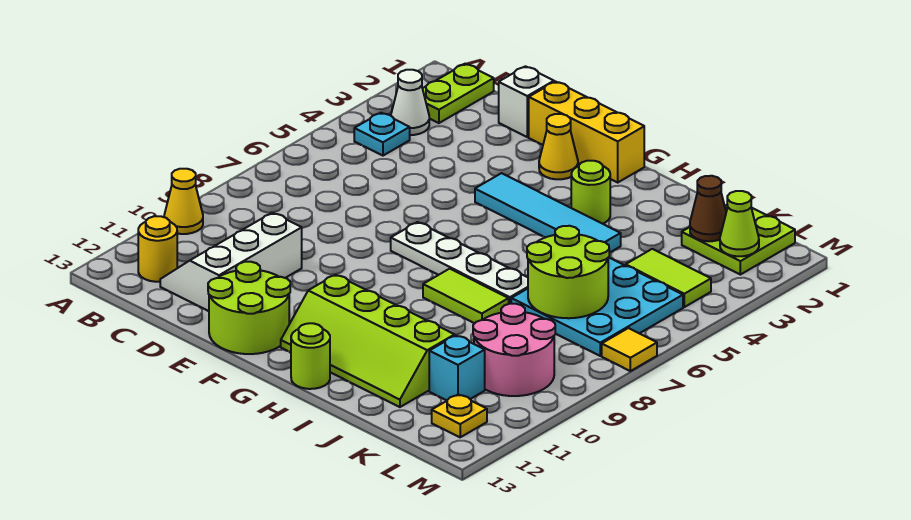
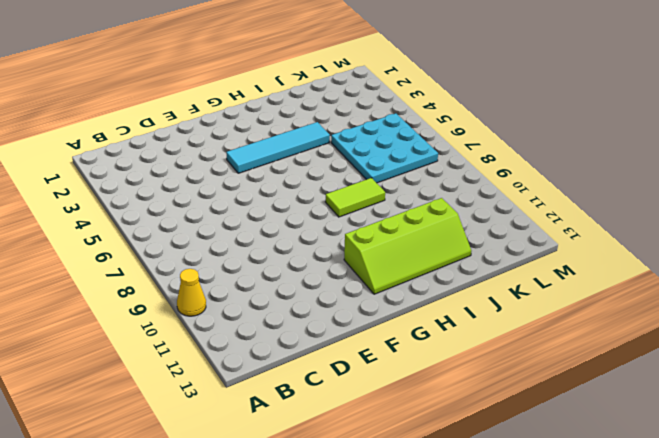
none -> lime 1x2 plate [423,64,494,123]
none -> white 1x1 cone [391,70,429,135]
none -> cyan 1x1 plate [354,113,410,156]

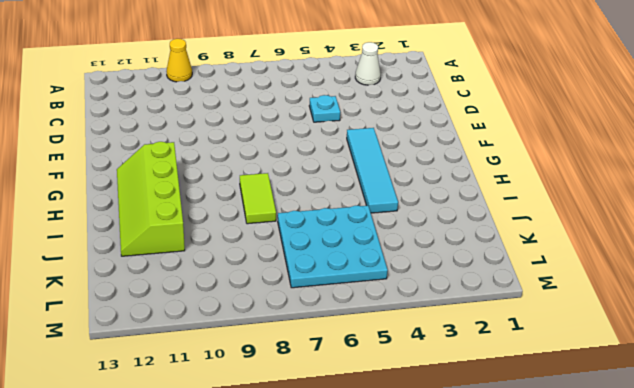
cyan 1x1 plate [309,95,340,122] -> cyan 1x1 plate moved to [354,113,410,156]
none -> lime 1x2 plate [423,64,494,123]
none -> yellow 1x1 round brick [138,216,177,282]
none -> white 2x3 slope [160,213,302,311]

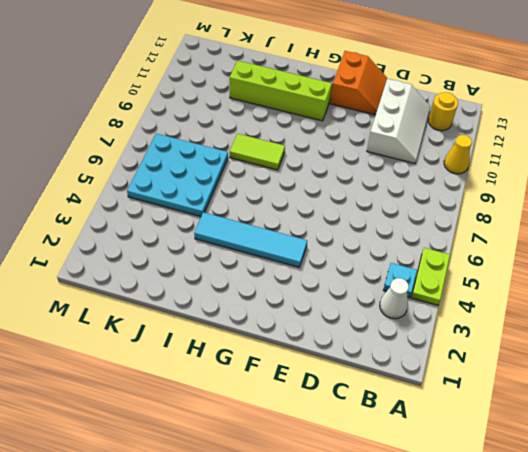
lime 1x2 plate [411,248,450,305] -> lime 1x2 plate moved to [423,64,494,123]
orange 2x2 slope [330,51,388,115] -> lime 2x2 round brick [208,262,290,354]
none -> white 1x1 brick [499,66,554,137]
none -> yellow 1x3 brick [529,82,644,182]
none -> yellow 1x1 cone [539,114,578,179]

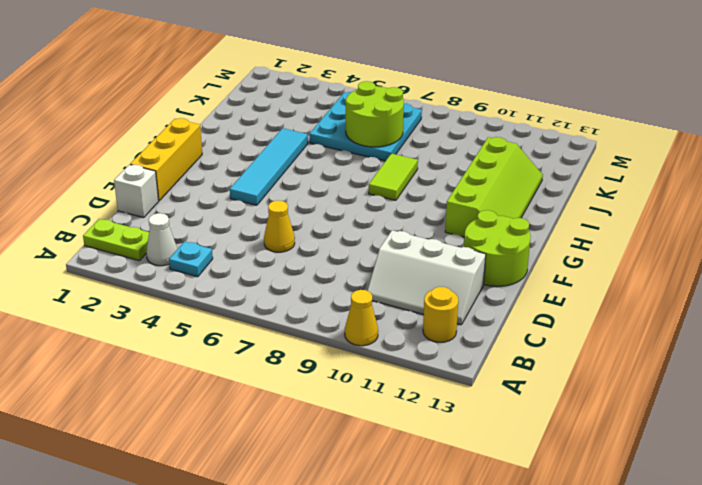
yellow 1x1 cone [264,200,295,252] -> yellow 1x1 cone moved to [539,114,578,179]
none -> white 1x4 plate [391,222,528,304]
none -> lime 1x1 round brick [571,161,610,224]
none -> lime 1x1 round brick [291,323,330,389]

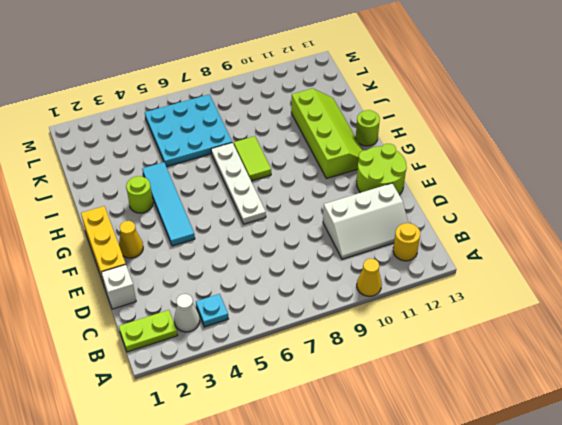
none -> lime 2x2 plate [682,205,795,275]
none -> lime 1x2 tile [626,249,711,307]
none -> pink 2x2 round brick [473,304,555,396]

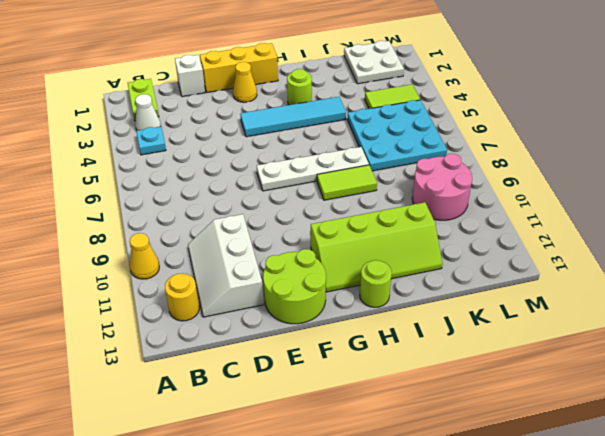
white 2x2 plate [344,41,404,84] -> lime 2x2 plate [682,205,795,275]
none -> cyan 1x1 brick [429,335,485,400]
none -> yellow 1x1 plate [432,394,487,437]
none -> yellow 1x1 tile [602,328,657,371]

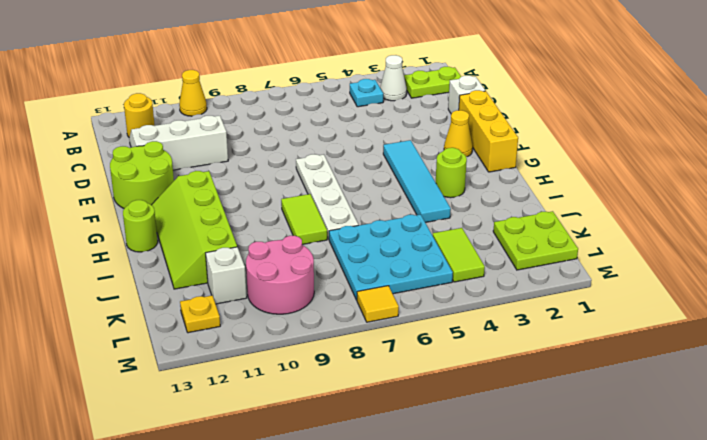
white 1x1 brick [206,247,247,304] -> cyan 1x1 brick [429,335,485,400]
none -> lime 2x2 round brick [527,226,609,318]
none -> brown 1x1 cone [690,176,726,241]
none -> lime 1x1 cone [720,191,759,256]

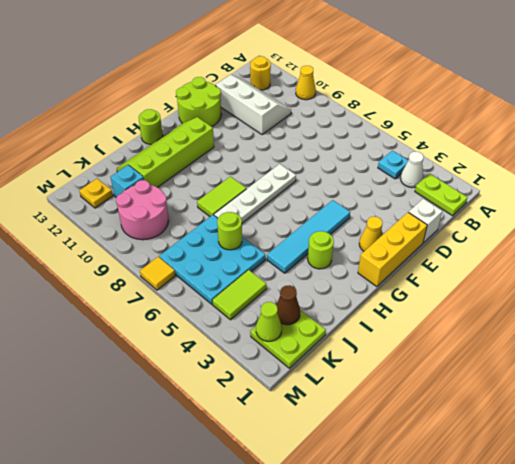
lime 1x1 round brick [217,212,242,250] -> lime 2x2 round brick [527,226,609,318]

